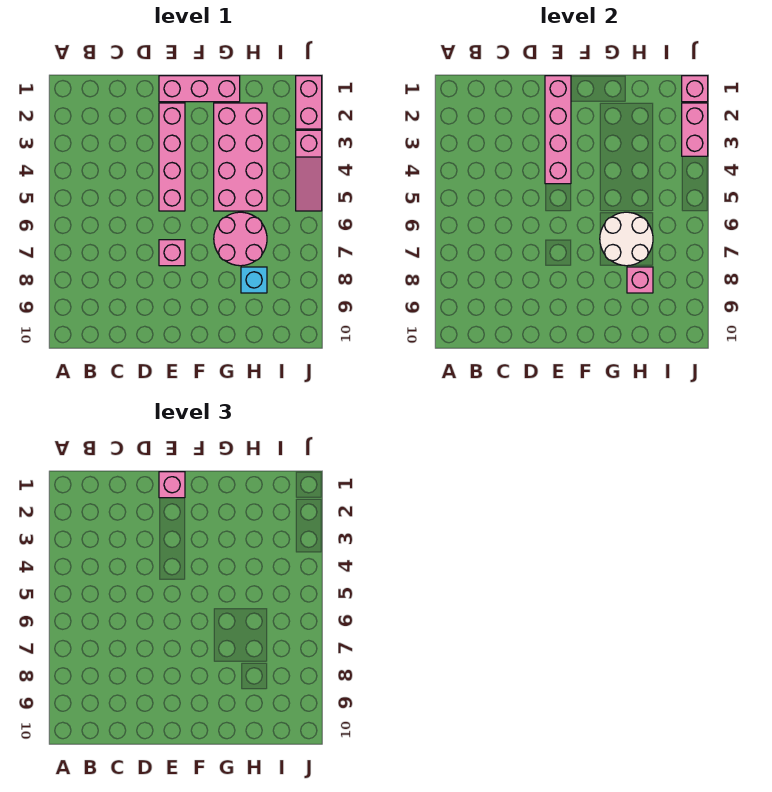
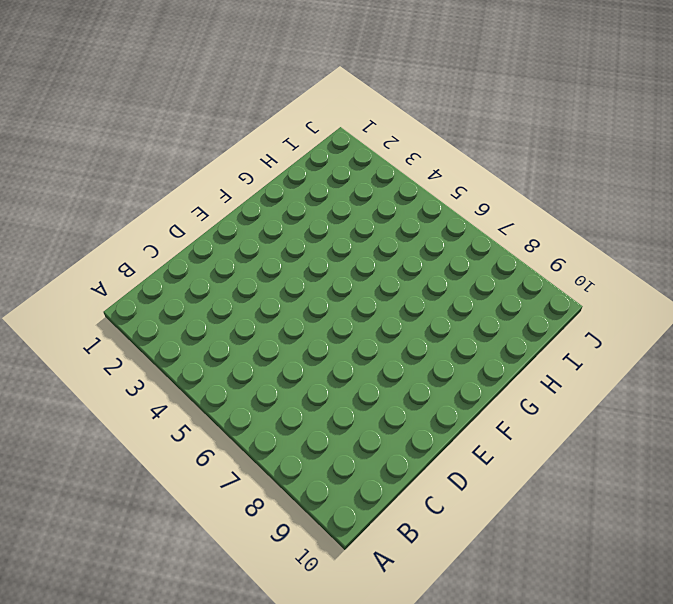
none -> pink 1x3 brick [159,76,240,102]
none -> pink 1x4 brick [159,103,185,211]
none -> pink 1x1 brick [159,240,185,266]

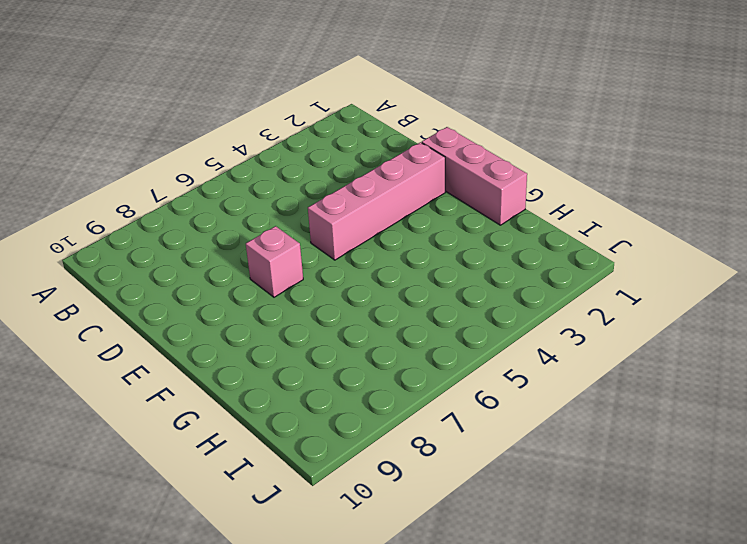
none -> pink 2x4 brick [214,103,267,211]
none -> pink 2x2 round brick [214,212,267,266]
none -> cyan 1x1 brick [241,267,267,293]

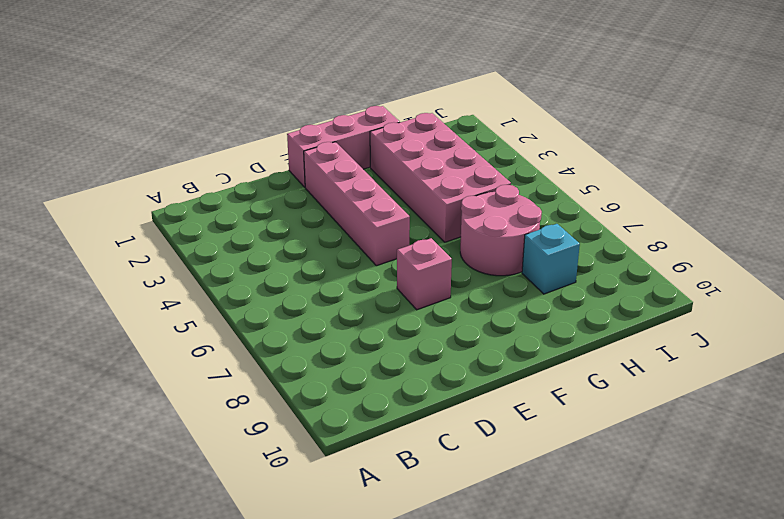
none -> pink 1x2 brick [296,76,322,129]
none -> pink 1x3 slope [296,130,322,211]
none -> pink 1x4 brick [545,76,571,184]

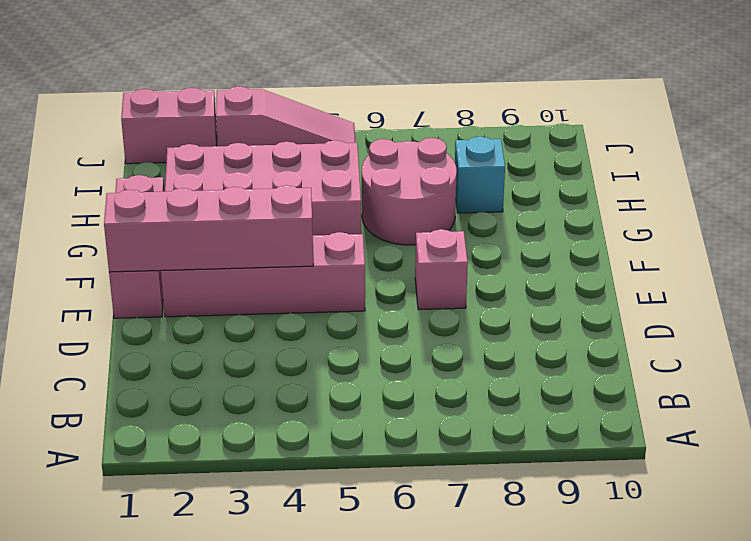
none -> white 2x2 round brick [600,212,653,266]
none -> pink 1x1 brick [627,267,653,293]
none -> pink 1x1 brick [682,76,708,102]

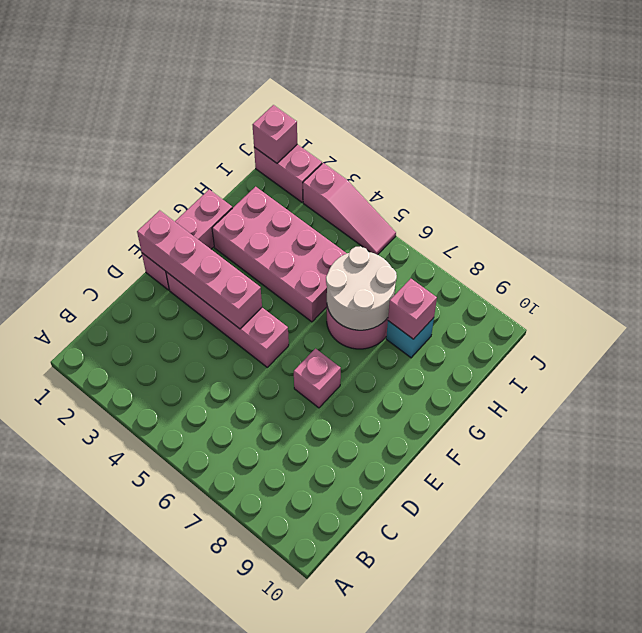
none -> pink 1x2 brick [682,103,708,156]
none -> pink 1x1 brick [159,472,185,498]

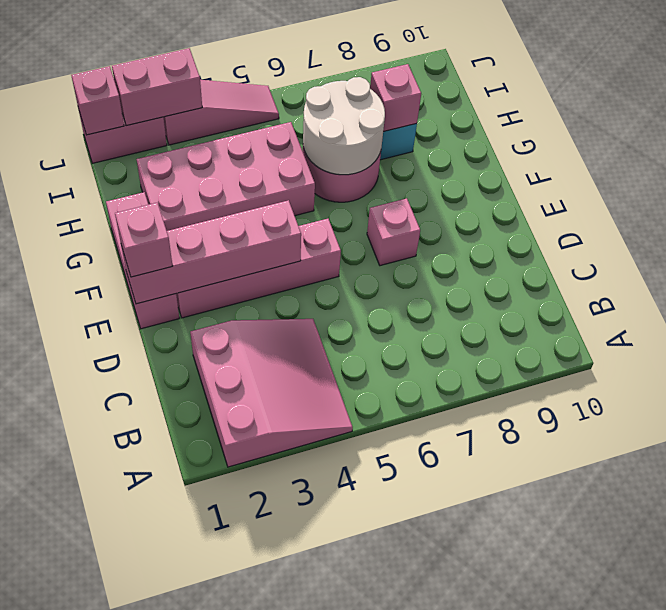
pink 3x3 slope [190,319,353,467] -> none

